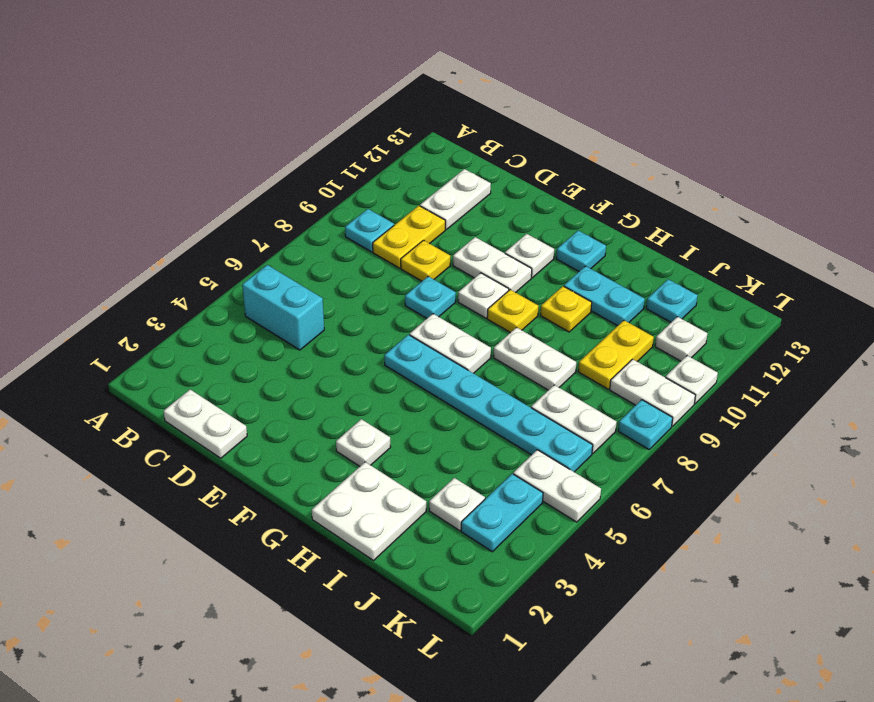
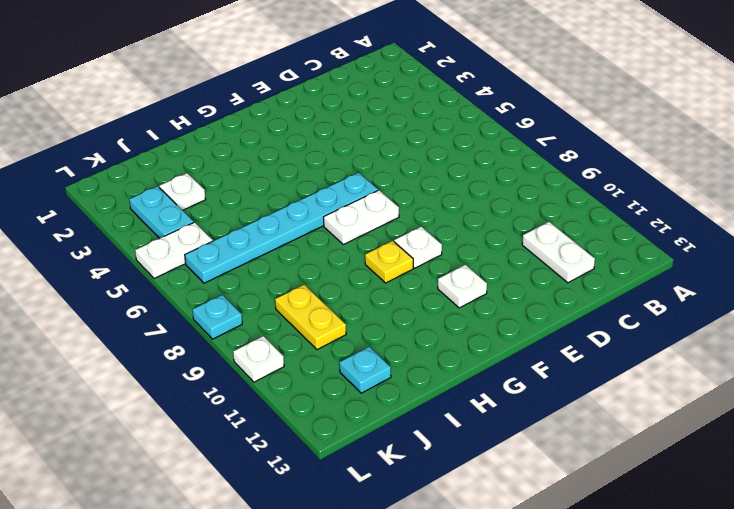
none -> cyan 1x2 brick [242,265,324,350]
none -> cyan 1x1 plate [345,209,394,252]
none -> white 1x2 plate [163,389,247,458]

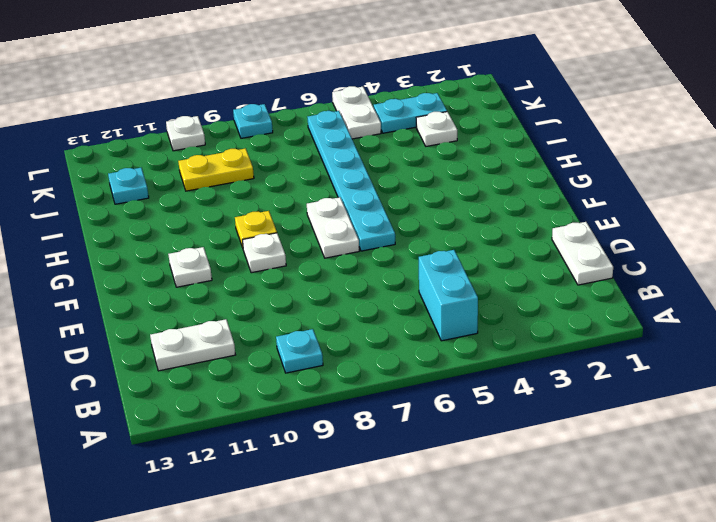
none -> yellow 1x2 plate [373,206,445,268]
none -> yellow 1x1 plate [401,240,450,281]
none -> cyan 1x1 plate [405,276,456,318]

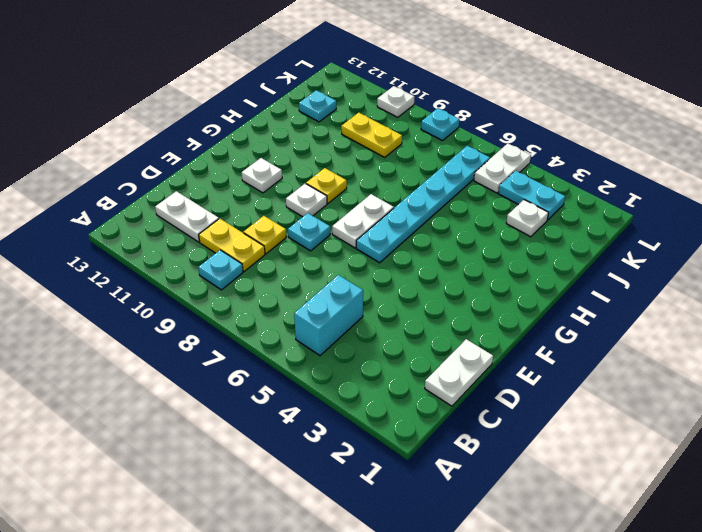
none -> white 1x2 plate [453,237,532,293]
none -> white 1x1 plate [336,419,391,466]
none -> cyan 1x1 plate [556,231,606,271]

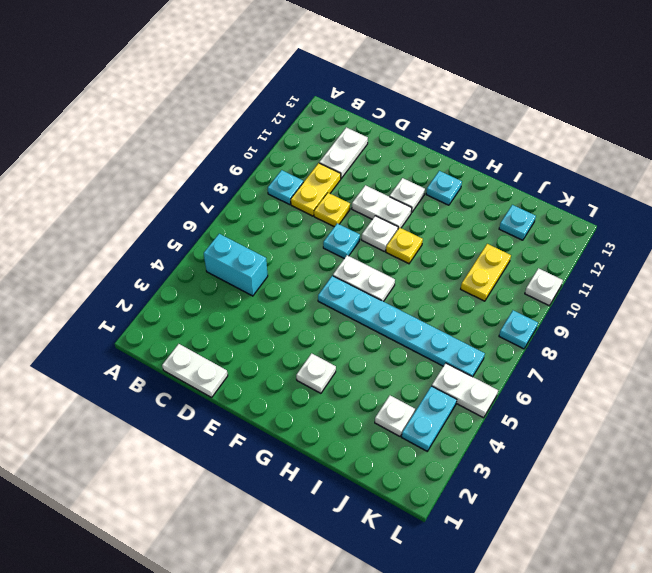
none -> white 2x2 plate [312,462,426,560]
none -> white 1x2 plate [493,327,576,390]
none -> yellow 1x1 plate [541,286,592,332]

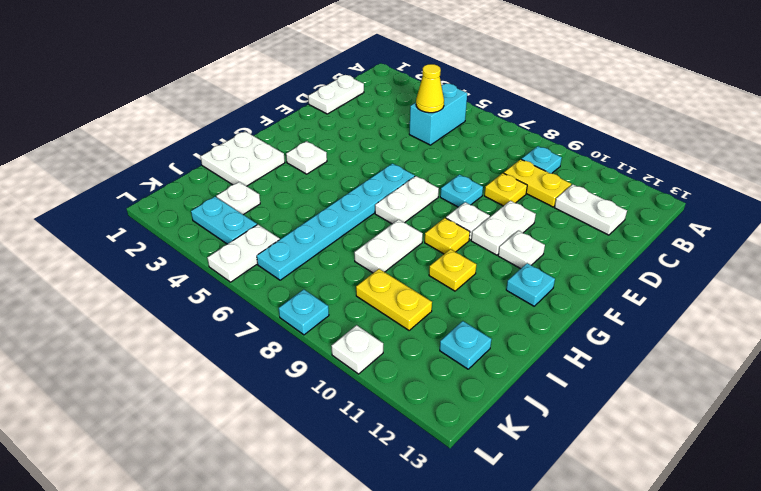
yellow 1x1 cone [416,64,444,113] -> none
none -> cyan 1x2 plate [564,266,645,326]
none -> white 1x2 plate [531,385,617,454]
none -> white 1x2 plate [610,359,695,427]

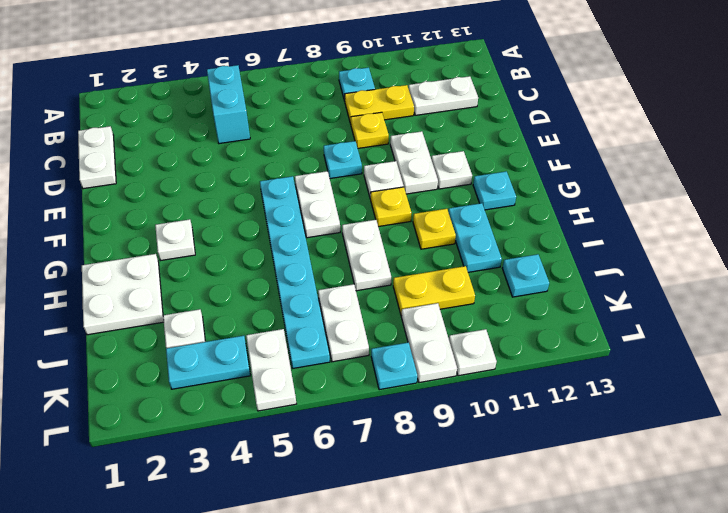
none -> white 1x1 plate [655,317,708,361]

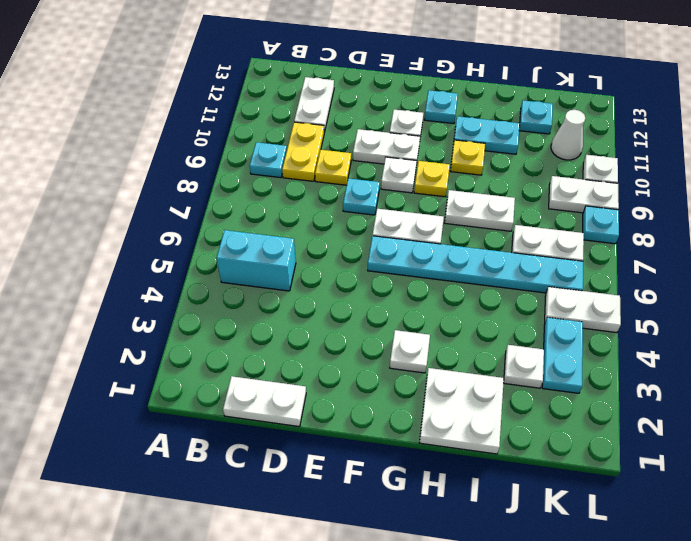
white 1x1 cone [551,110,585,160] -> white 1x1 plate [655,317,708,361]
none -> yellow 1x2 plate [578,320,654,389]

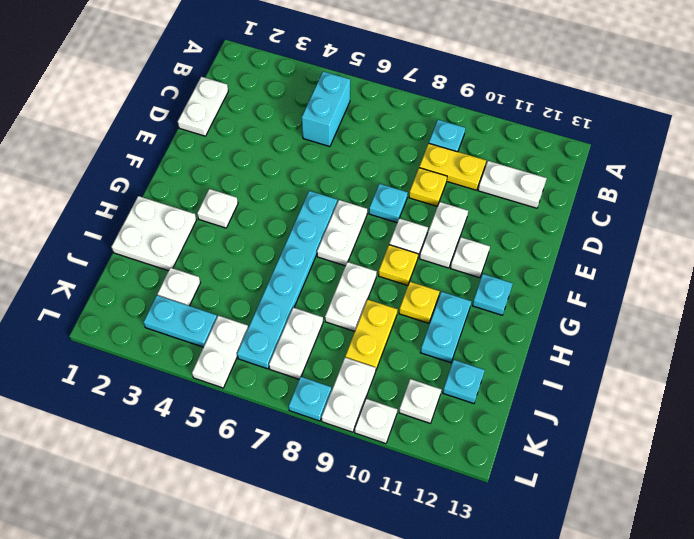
yellow 1x2 plate [345,300,397,371] -> yellow 1x2 plate turned to [578,320,654,389]

